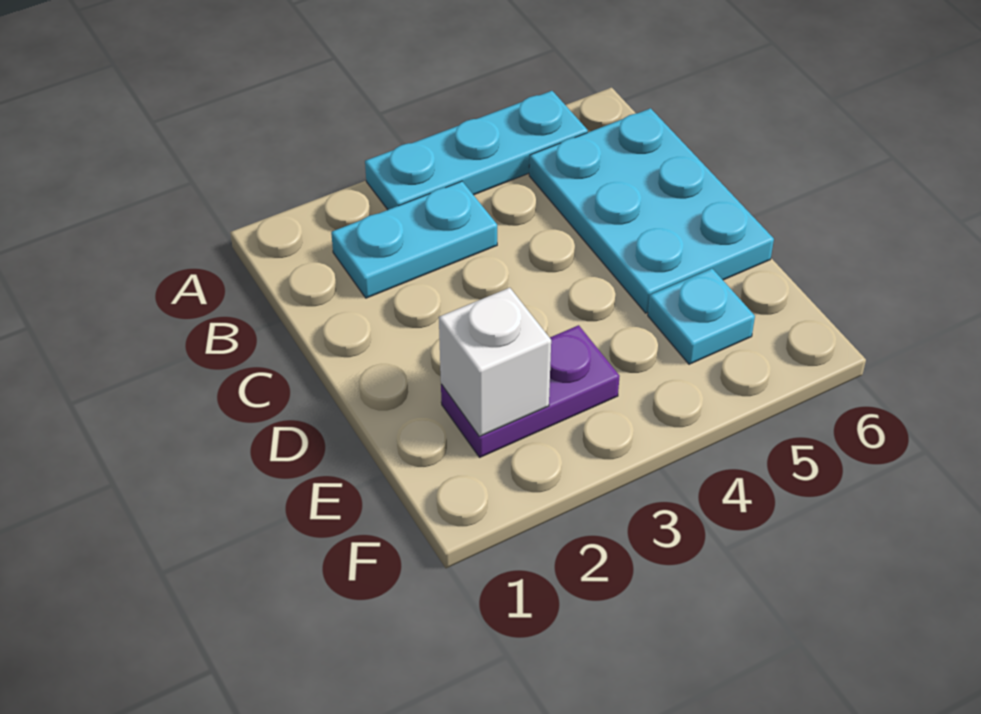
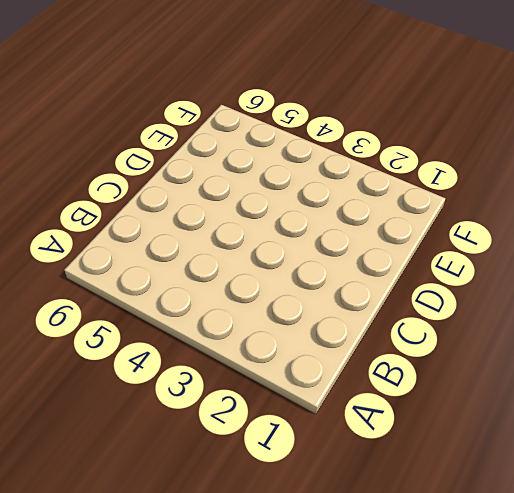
none -> cyan 1x3 plate [365,91,588,210]
none -> cyan 1x2 plate [331,181,497,298]

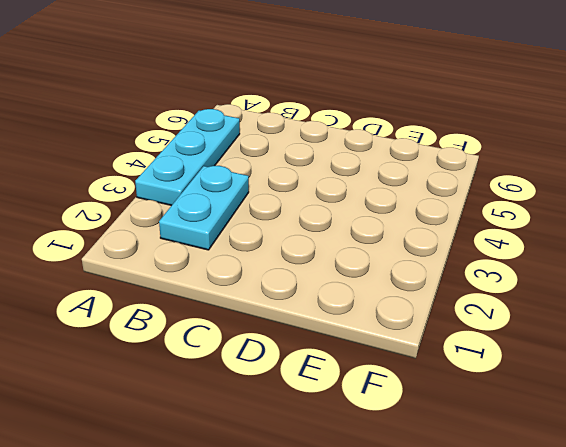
none -> cyan 2x3 plate [529,108,774,313]
none -> purple 1x2 plate [441,325,620,457]

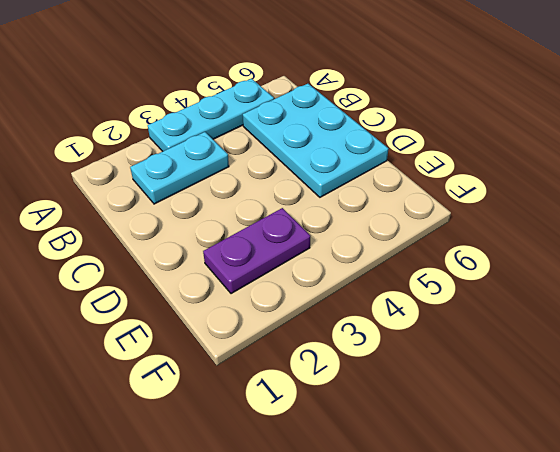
none -> cyan 1x1 plate [648,269,755,364]
none -> white 1x1 brick [439,288,551,437]

